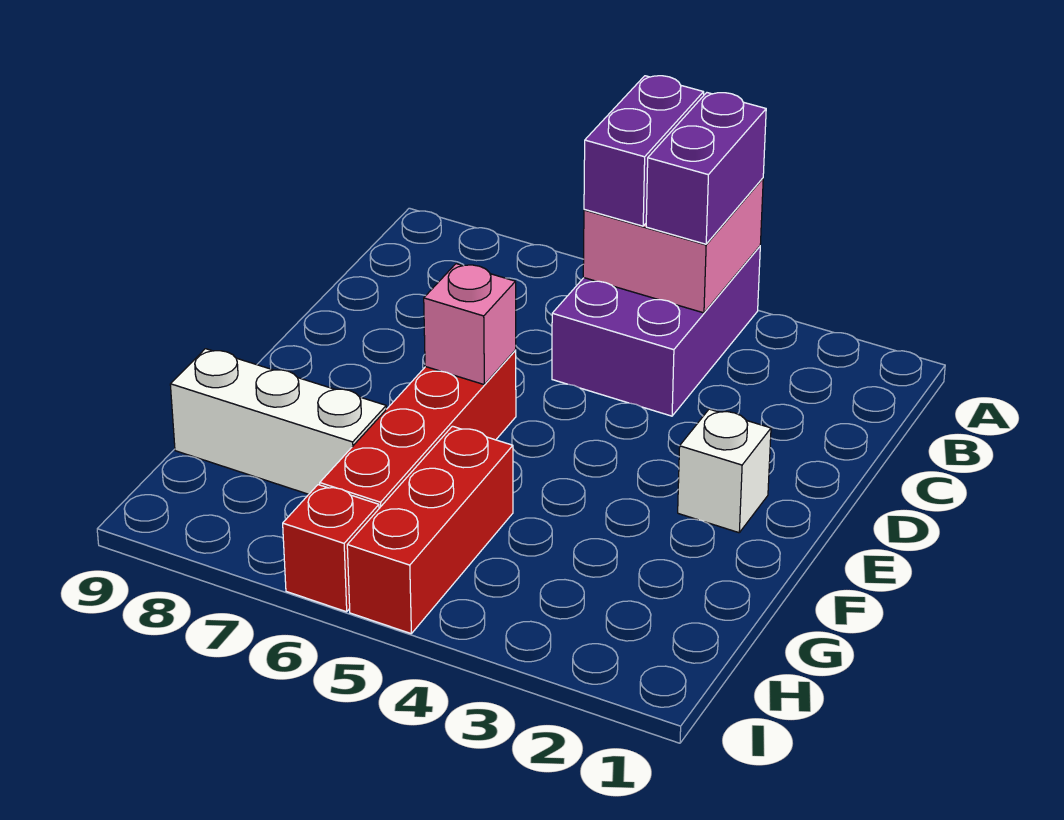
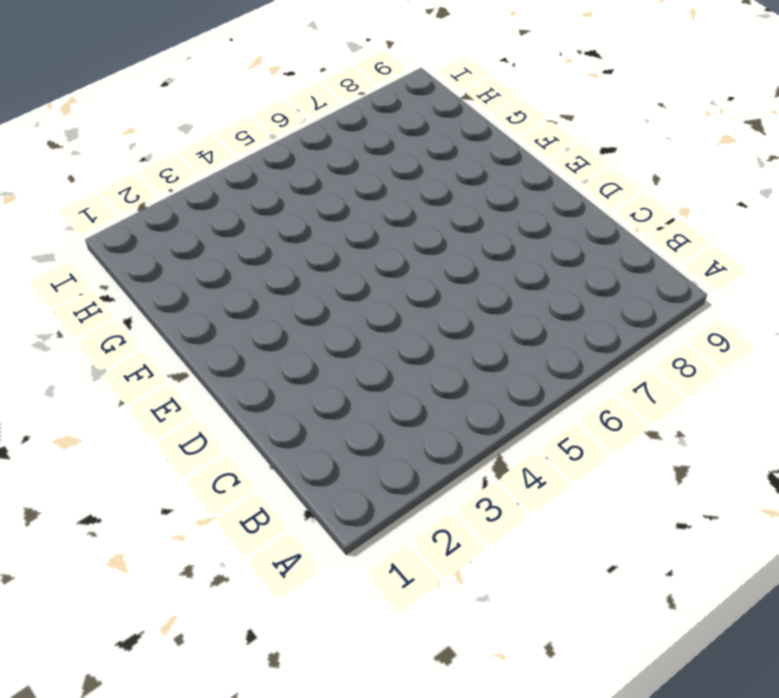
none -> purple 2x3 brick [552,246,760,416]
none -> white 1x1 brick [678,409,771,533]

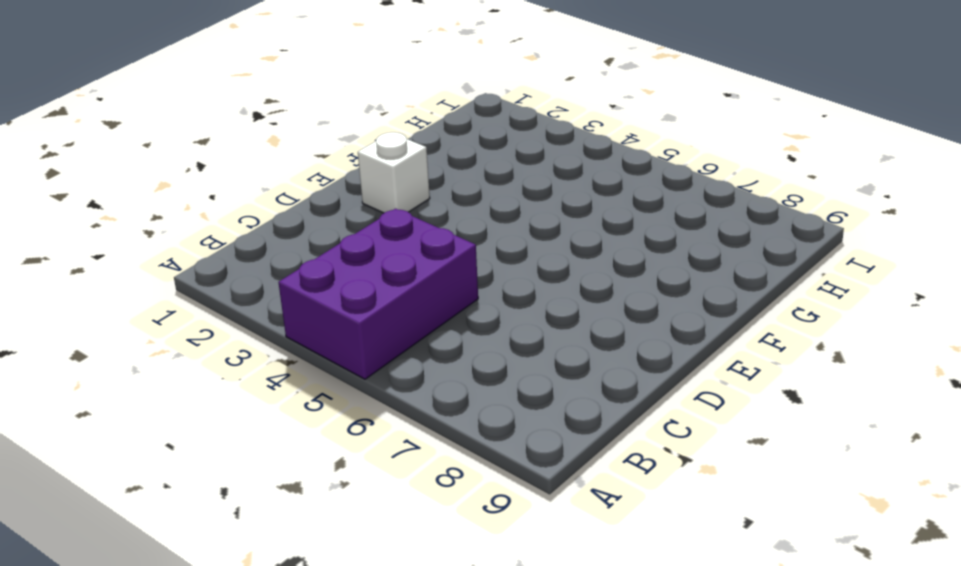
none -> red 1x4 brick [320,350,516,508]
none -> red 1x3 brick [347,426,513,633]

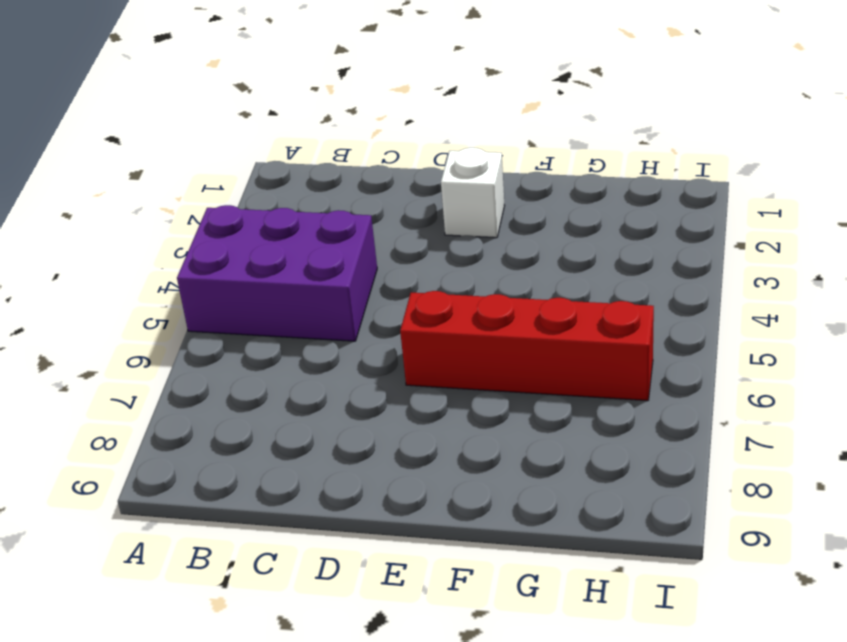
none -> red 1x3 brick [347,426,513,633]
none -> white 1x3 brick [170,349,386,494]

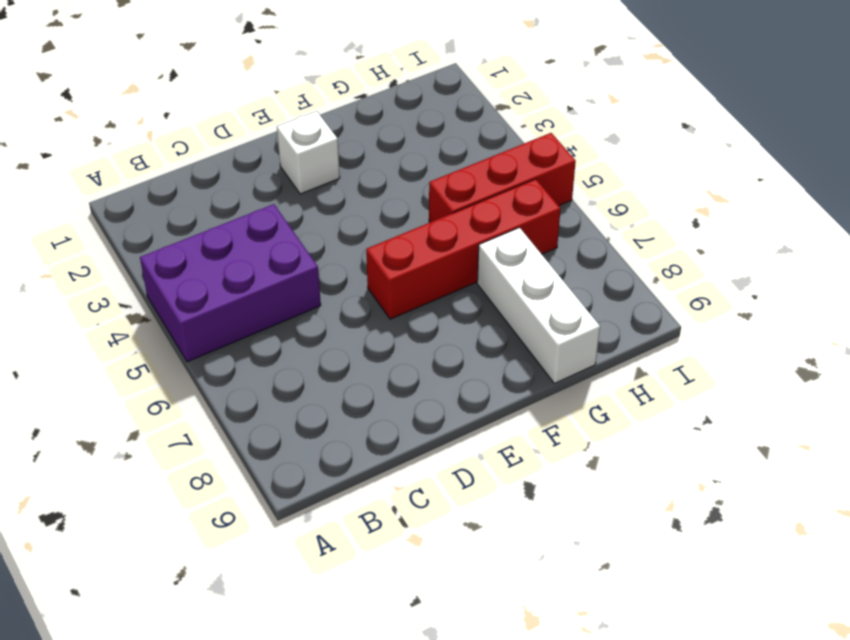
none -> red 1x1 brick [283,485,379,612]
none -> pink 2x2 brick [583,178,763,313]

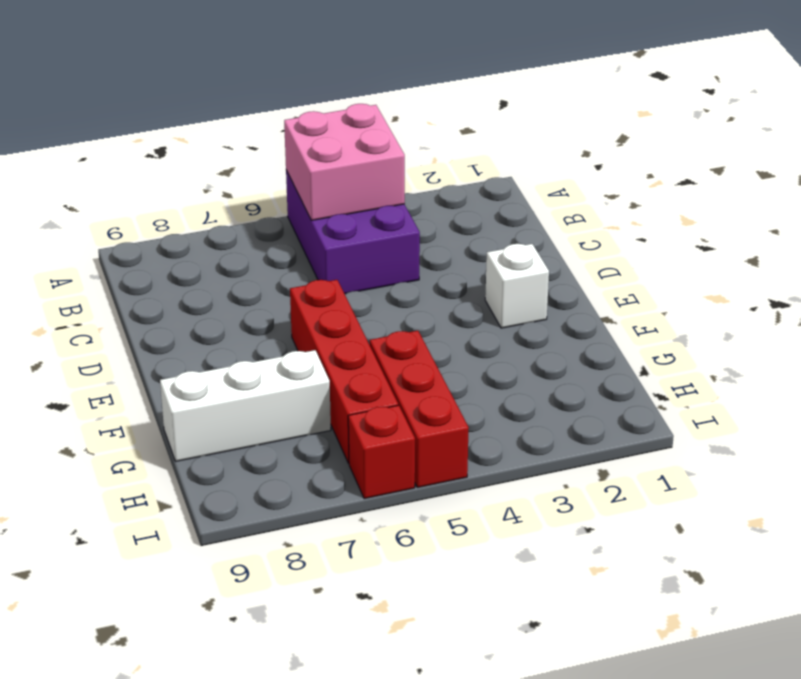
none -> pink 1x1 brick [424,264,516,384]
none -> purple 1x2 brick [646,93,766,244]

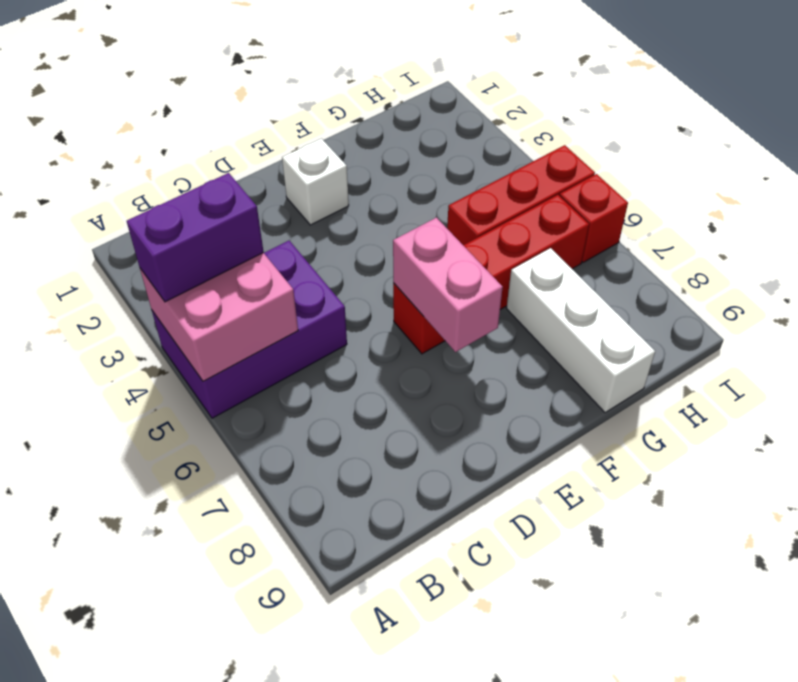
pink 1x2 brick [393,218,503,352] -> pink 1x1 brick [424,264,516,384]
none -> purple 1x2 brick [584,76,704,226]

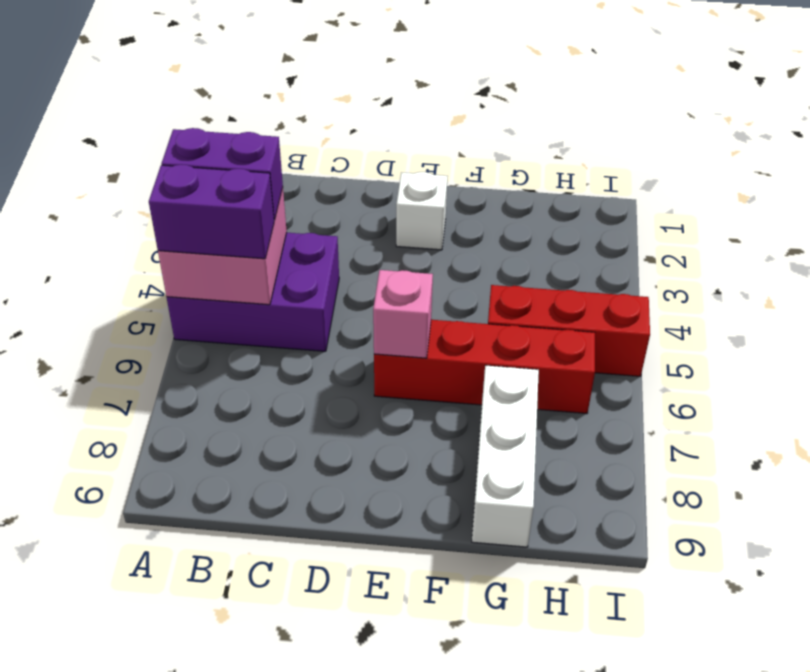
none -> red 1x1 brick [283,485,379,612]

